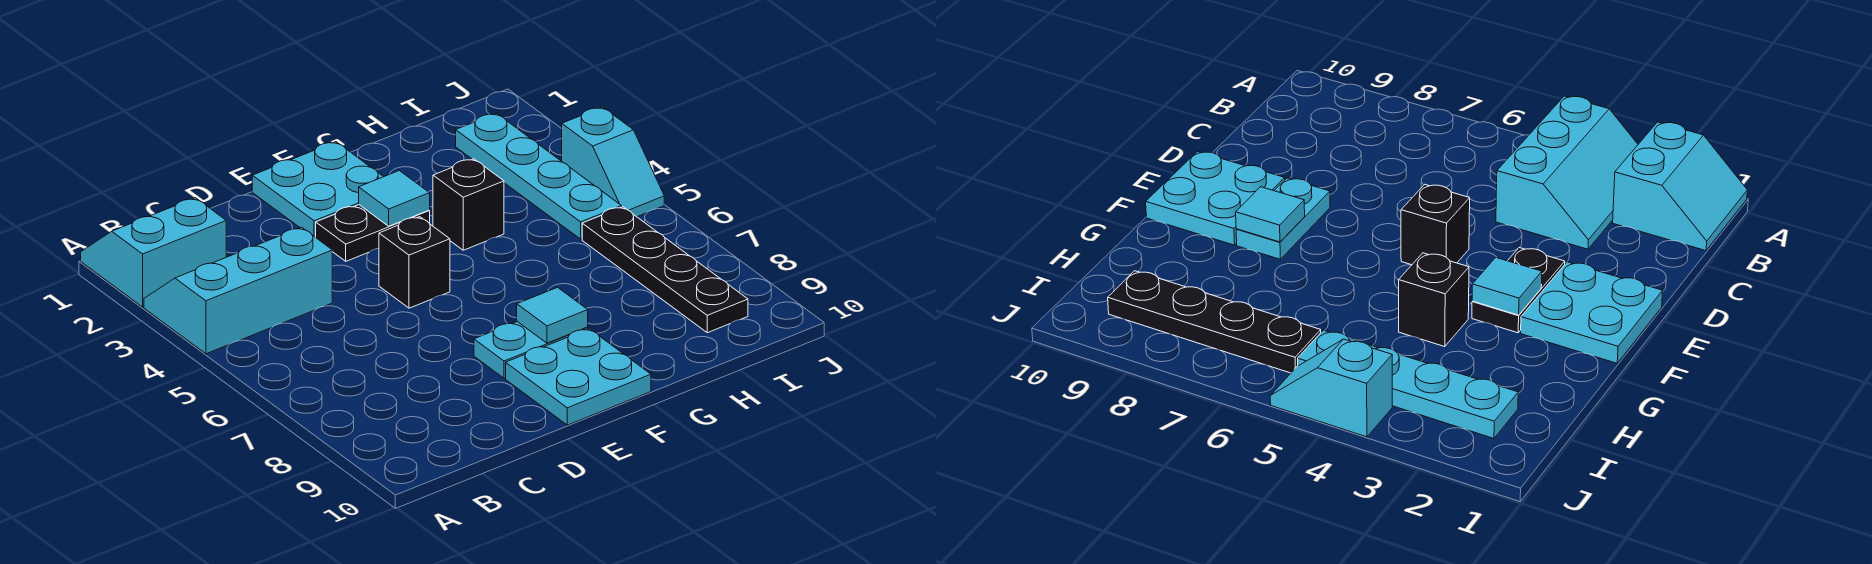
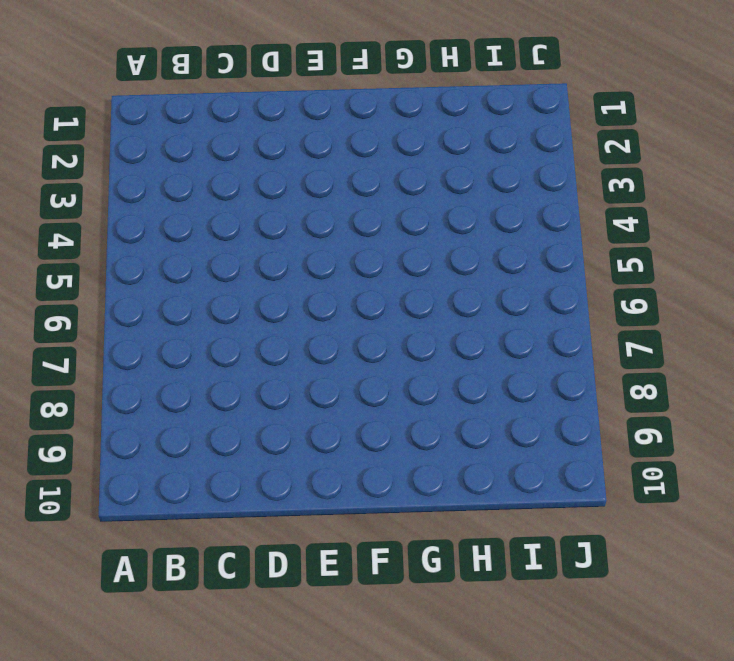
none -> cyan 2x2 slope [81,198,226,307]
none -> cyan 2x3 slope [144,227,332,354]
none -> cyan 2x2 plate [252,142,383,237]

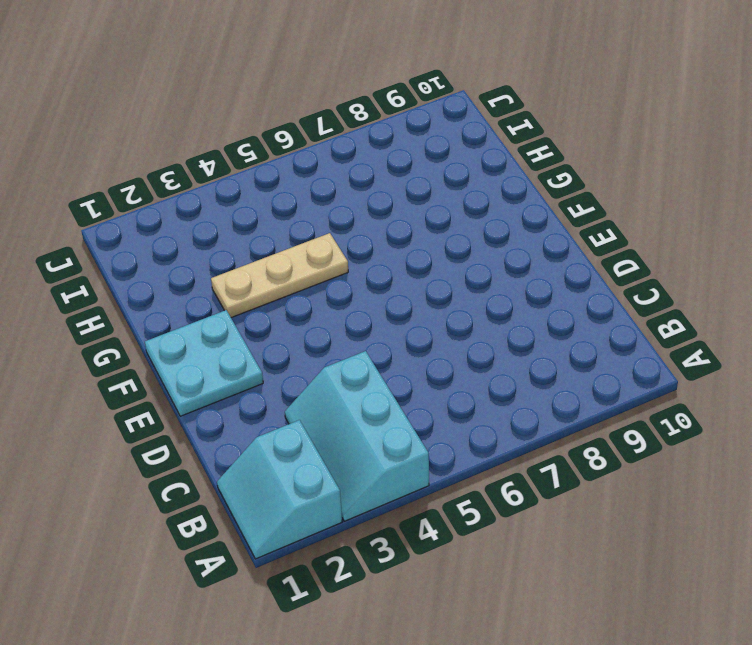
tan 1x3 plate [211,233,348,318] -> black 1x1 brick [433,159,504,250]
none -> black 1x2 plate [316,205,430,261]
none -> black 1x1 brick [379,217,450,308]
none -> cyan 1x2 plate [474,322,588,378]

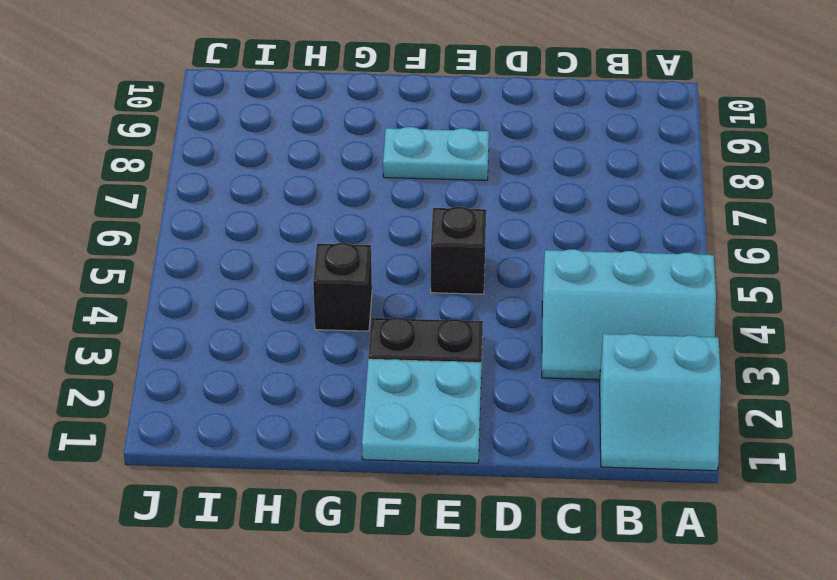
none -> cyan 2x2 plate [506,329,651,425]
none -> cyan 1x4 plate [456,113,622,239]
none -> black 1x4 plate [582,207,748,333]

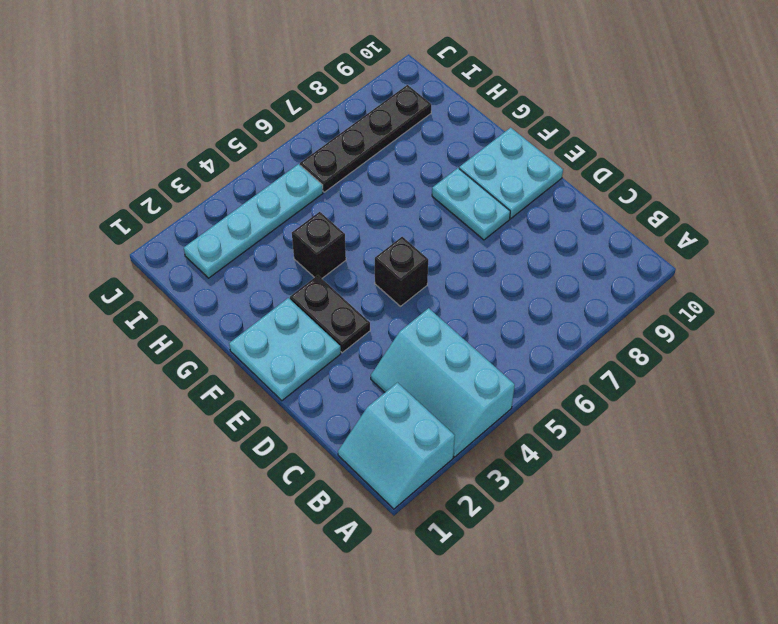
none -> cyan 1x2 slope [562,107,664,217]
none -> cyan 1x1 tile [359,171,430,226]
none -> cyan 1x1 tile [517,287,588,343]

